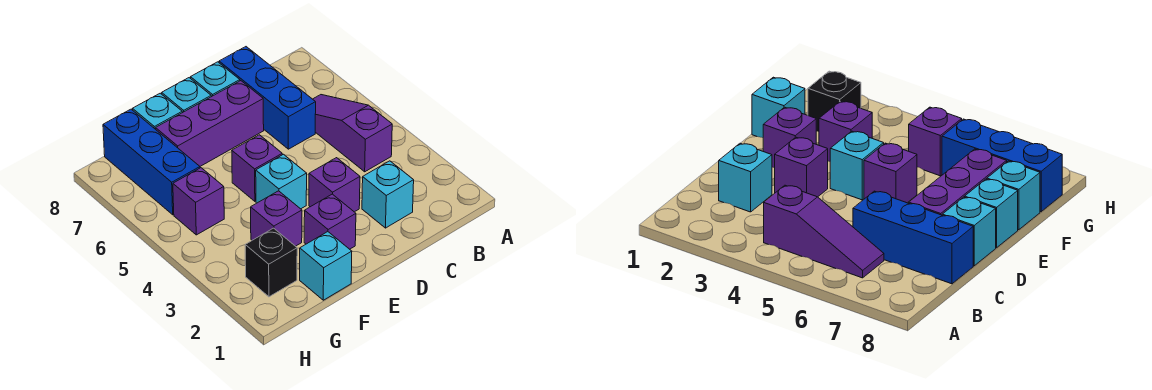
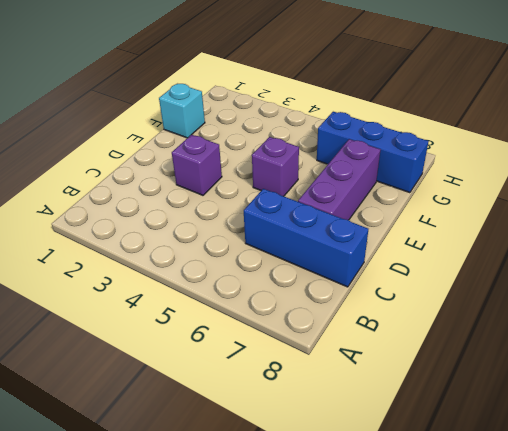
none -> purple 1x3 slope [313,95,392,172]
none -> cyan 1x1 brick [362,161,414,228]
none -> cyan 1x1 brick [191,62,240,97]

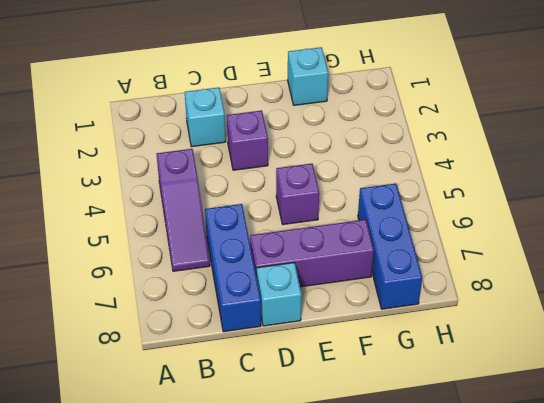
none -> purple 1x1 brick [304,194,356,249]
none -> cyan 1x1 brick [256,154,307,209]
none -> cyan 1x1 brick [162,78,211,113]

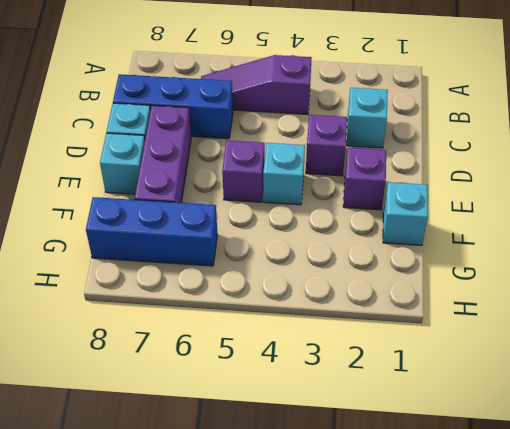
none -> purple 1x1 brick [251,191,302,246]
none -> cyan 1x1 brick [133,93,182,129]
none -> black 1x1 brick [245,228,297,297]

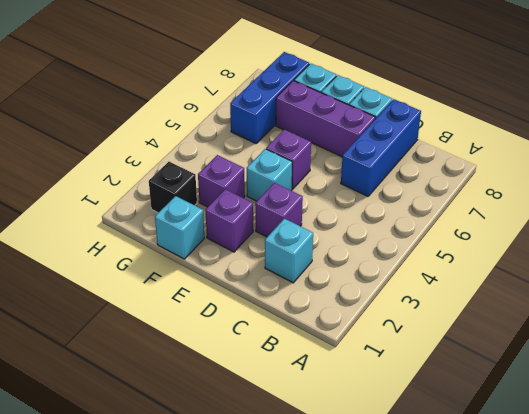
none -> purple 1x3 slope [313,95,392,172]
none -> purple 1x1 brick [173,168,224,235]

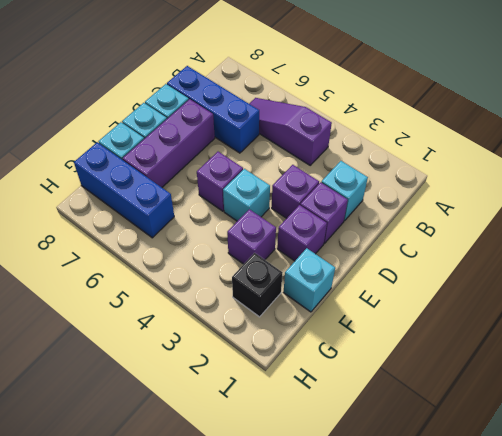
purple 1x1 brick [300,182,348,244] -> purple 1x1 brick moved to [173,168,224,235]

